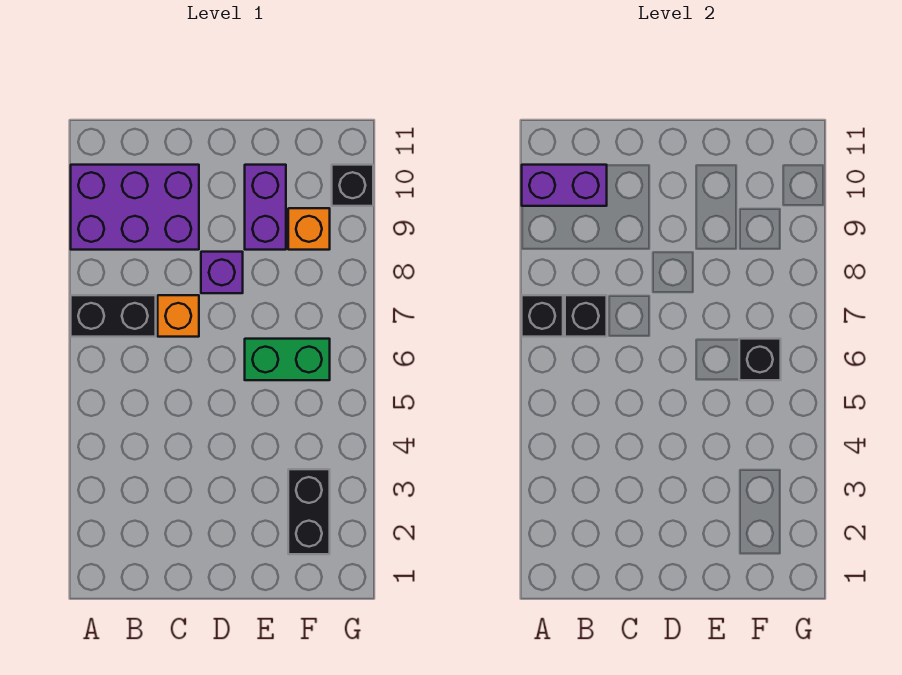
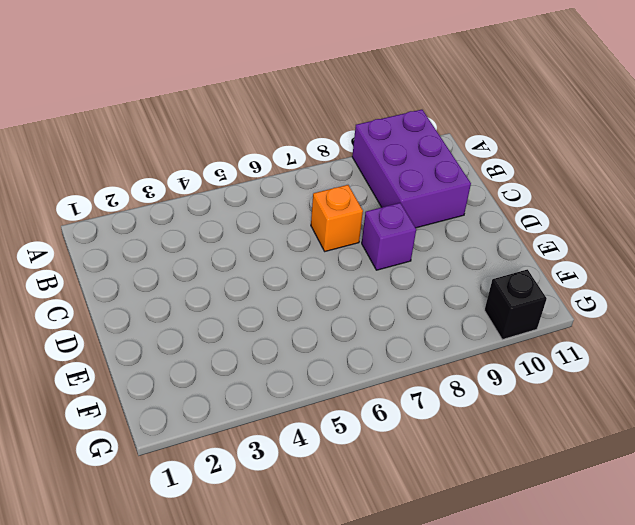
none -> black 1x2 brick [71,295,156,337]
none -> green 1x2 brick [245,339,330,380]
none -> purple 1x2 brick [245,165,286,250]

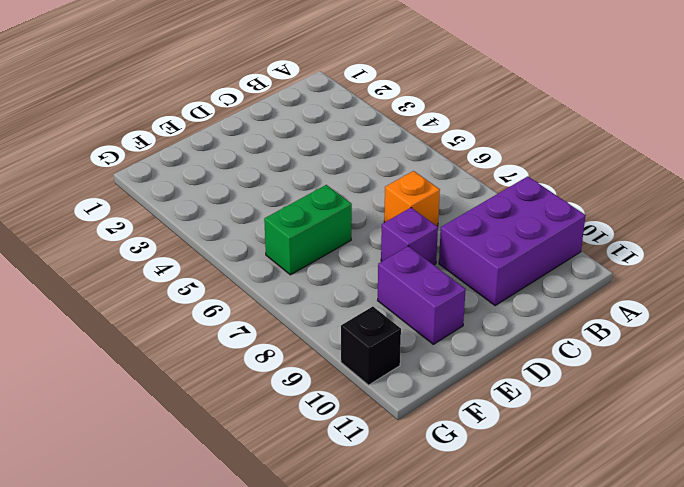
none -> black 1x2 brick [71,295,156,337]
none -> black 1x2 brick [288,469,330,554]
none -> orange 1x1 brick [288,208,330,250]

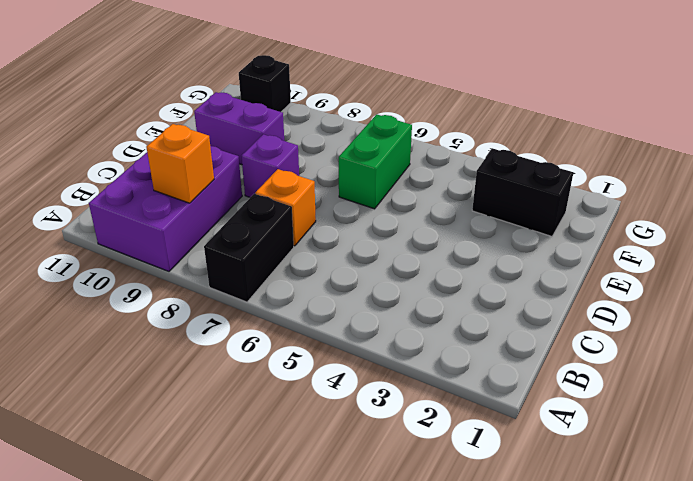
orange 1x1 brick [146,124,214,203] -> orange 1x1 brick moved to [288,208,330,250]
none -> black 1x1 brick [522,295,563,337]
none -> purple 1x2 brick [522,165,607,206]
none -> black 1x1 brick [565,295,607,337]

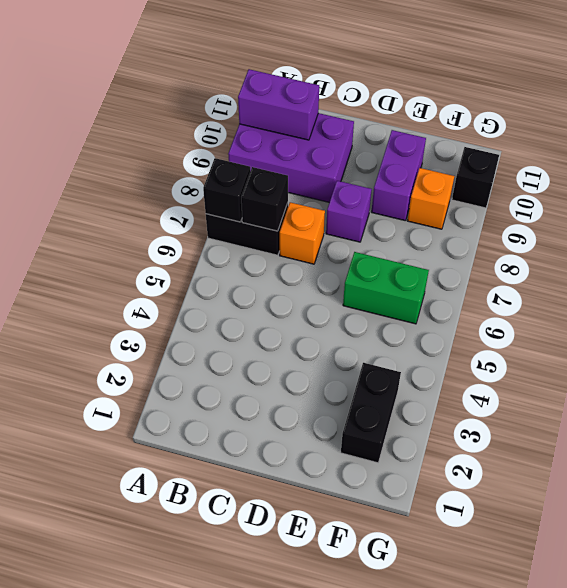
none -> black 1x1 brick [739,339,781,380]

